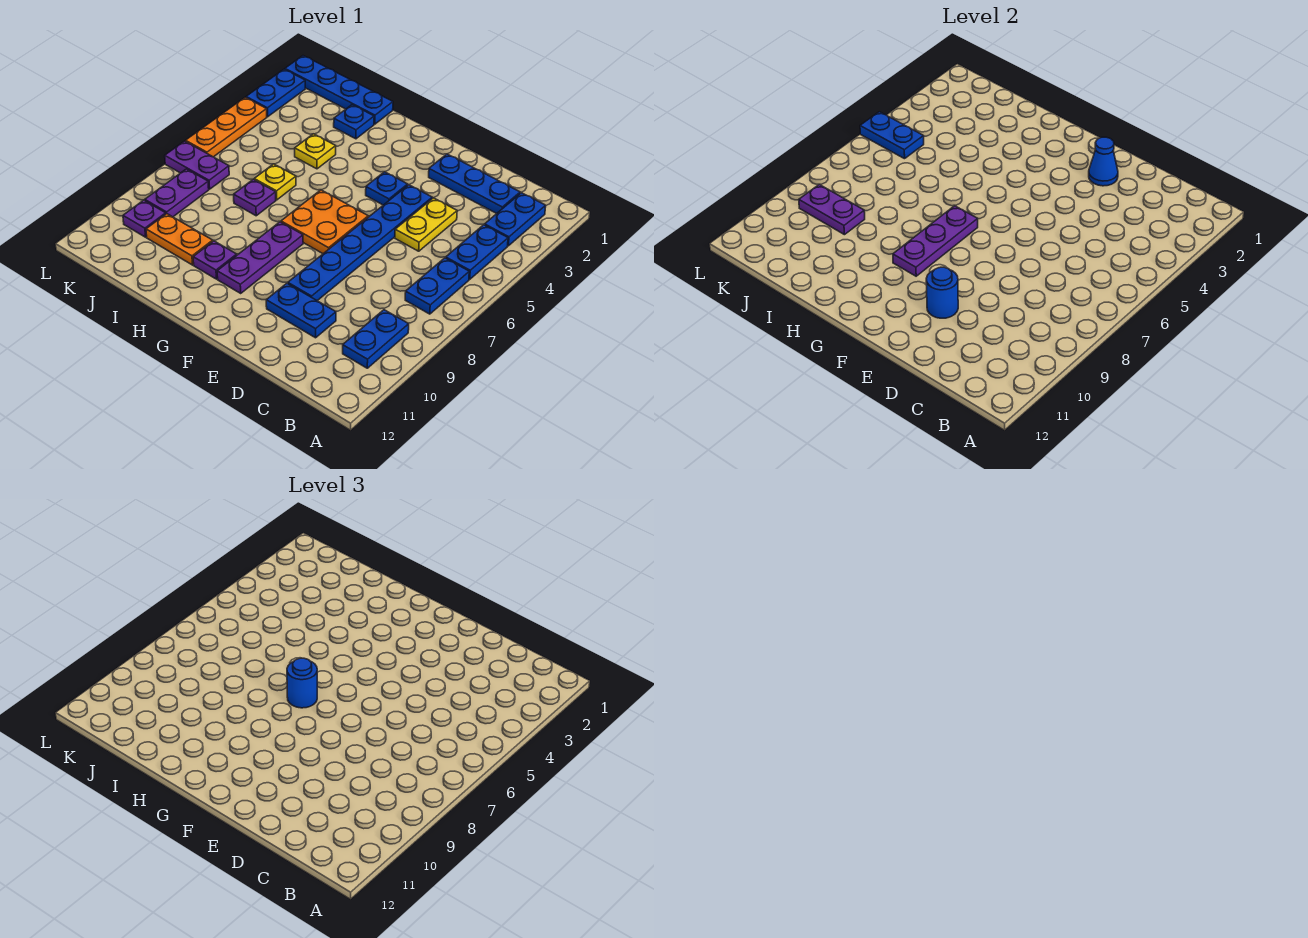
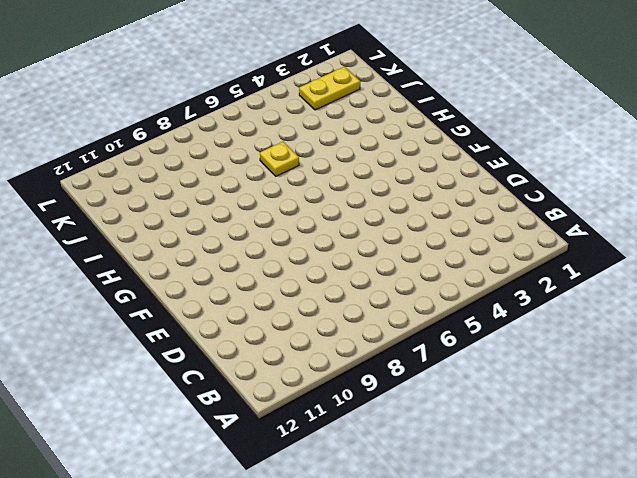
yellow 1x2 plate [299,67,360,110] -> yellow 1x2 plate moved to [395,198,457,251]
none -> blue 1x2 plate [485,193,546,246]
none -> blue 1x2 plate [446,225,508,279]
none -> blue 1x2 plate [405,258,469,314]

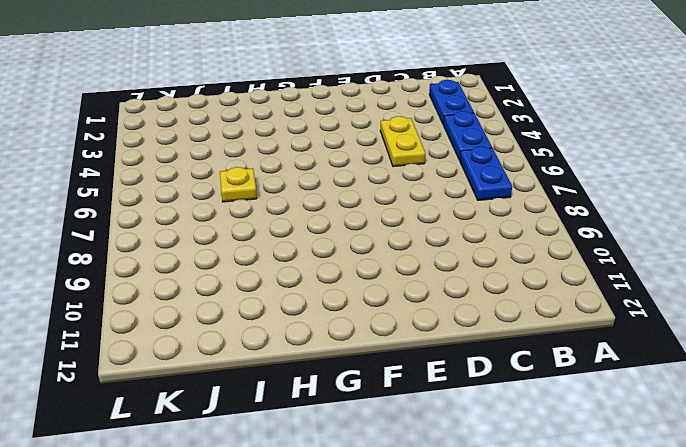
none -> blue 1x2 plate [343,310,409,368]
none -> blue 1x3 plate [429,154,520,213]
none -> blue 1x2 plate [266,283,336,338]

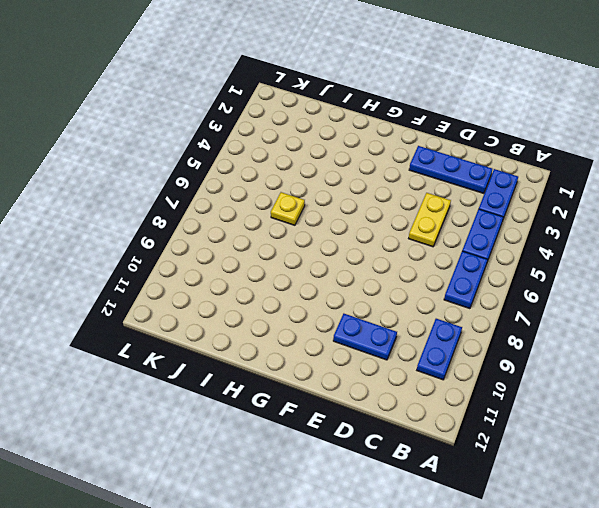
none -> blue 1x6 plate [288,185,432,301]
none -> blue 1x1 plate [366,172,408,205]
none -> orange 2x2 plate [281,190,368,254]

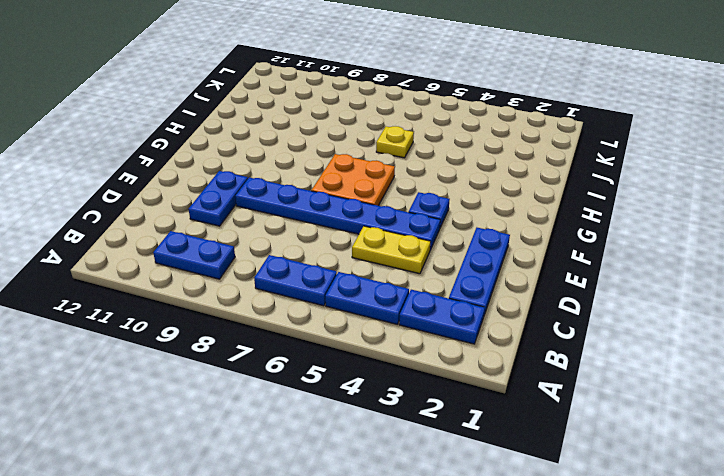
none -> purple 1x3 plate [217,222,303,293]
none -> purple 1x1 plate [193,241,237,279]
none -> blue 1x4 plate [285,56,393,124]

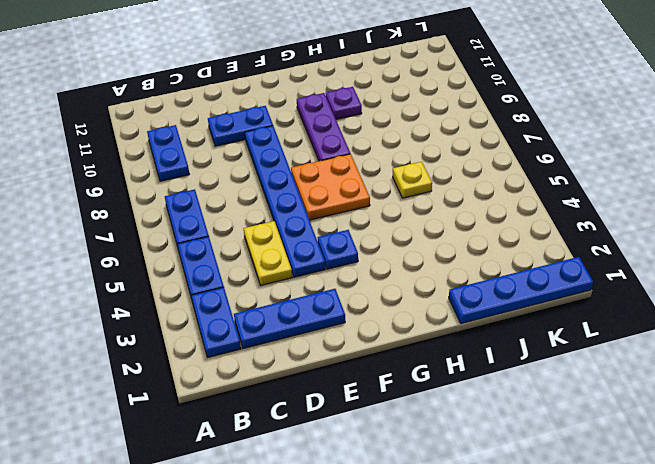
none -> blue 1x1 plate [334,105,374,139]
none -> yellow 1x1 plate [295,134,336,169]
none -> purple 1x1 plate [234,179,276,216]

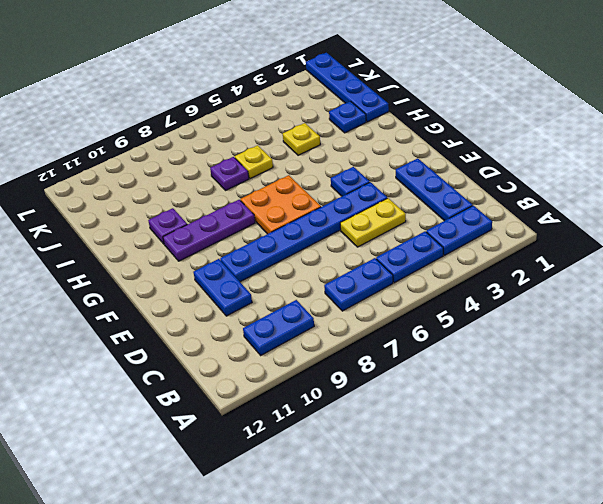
none -> orange 1x2 plate [146,214,213,265]
none -> purple 1x2 plate [165,141,229,189]
none -> purple 1x2 plate [145,169,209,217]

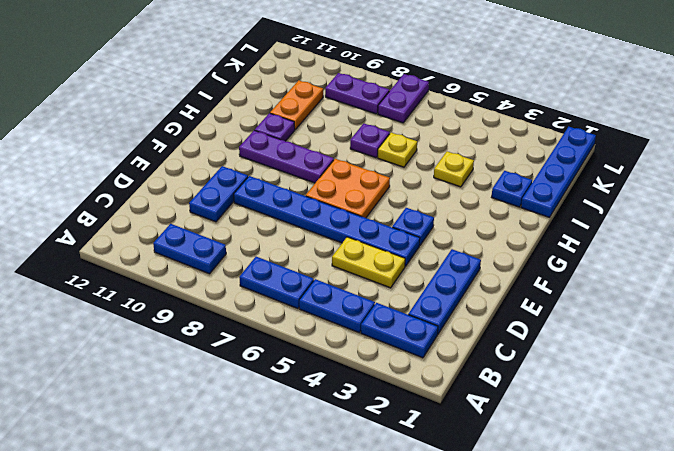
none -> purple 1x1 plate [123,200,166,237]
none -> blue 1x2 plate [246,69,305,117]
none -> orange 1x3 plate [186,97,267,157]

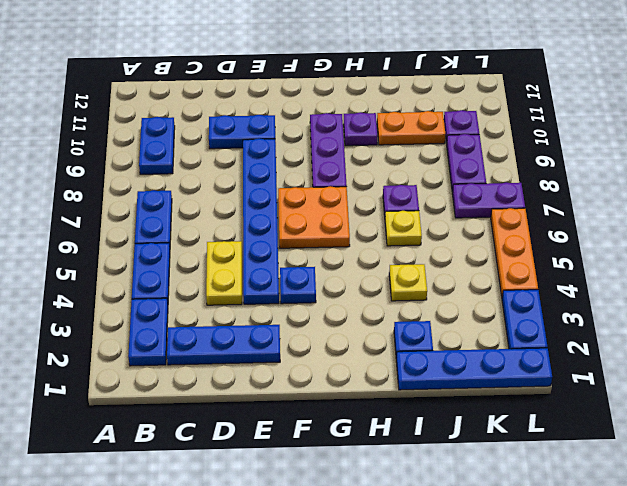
none -> blue 1x1 cone [1089,137,1118,186]
none -> blue 1x1 round brick [926,267,958,318]
none -> purple 1x3 plate [893,206,978,276]

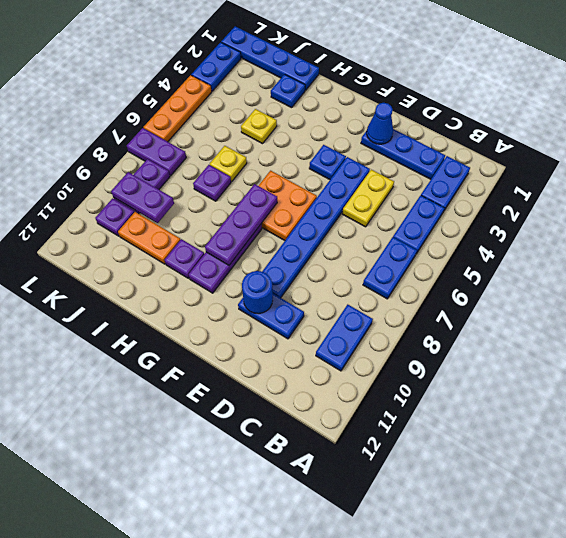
none -> blue 1x2 plate [860,112,924,159]
none -> blue 1x1 round brick [287,658,317,708]

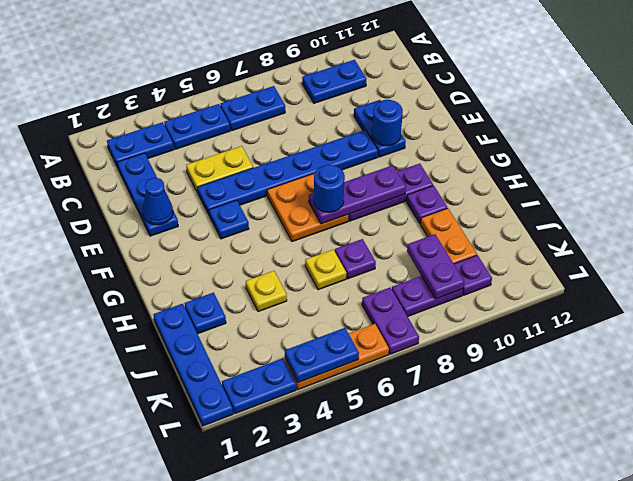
blue 1x2 plate [285,328,359,383] -> blue 1x2 plate turned to [860,112,924,159]

